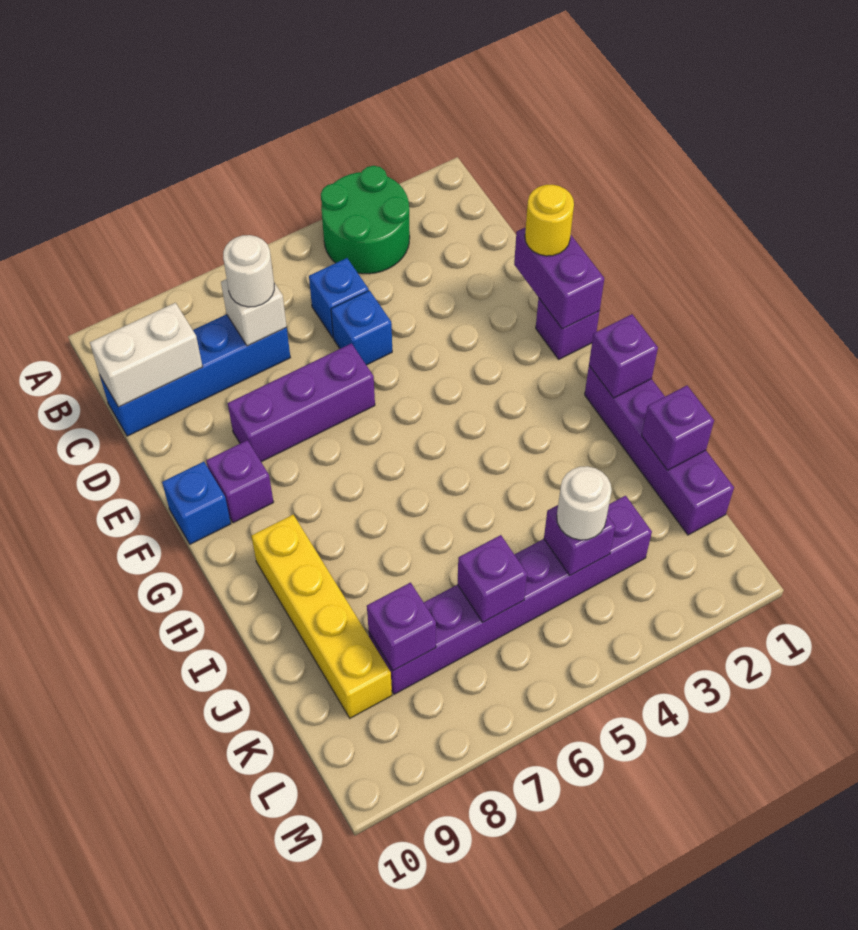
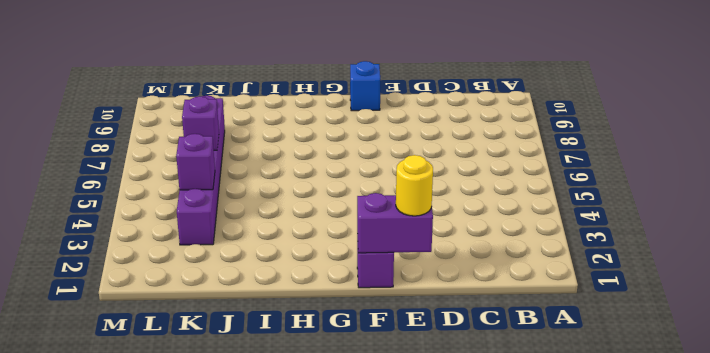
none -> green 2x2 round brick [321,166,410,274]
none -> blue 1x1 brick [309,258,369,338]
none -> blue 1x4 brick [100,314,290,436]

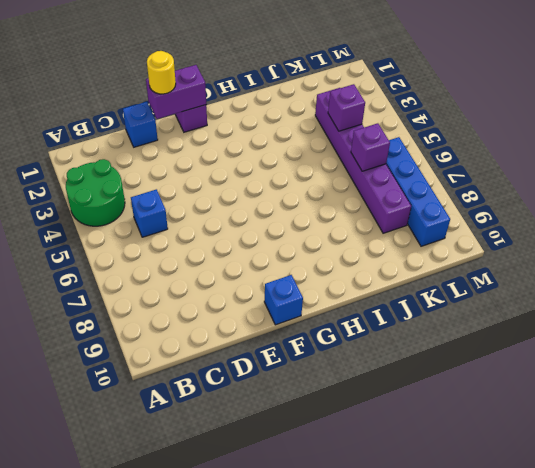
blue 1x1 brick [123,102,158,147] -> blue 1x1 brick moved to [331,291,392,365]
blue 1x4 brick [386,137,450,246] -> blue 1x4 brick moved to [100,314,290,436]
none -> purple 1x3 brick [228,344,375,462]
none -> purple 1x1 brick [206,440,274,523]
none -> purple 1x4 brick [585,366,734,535]

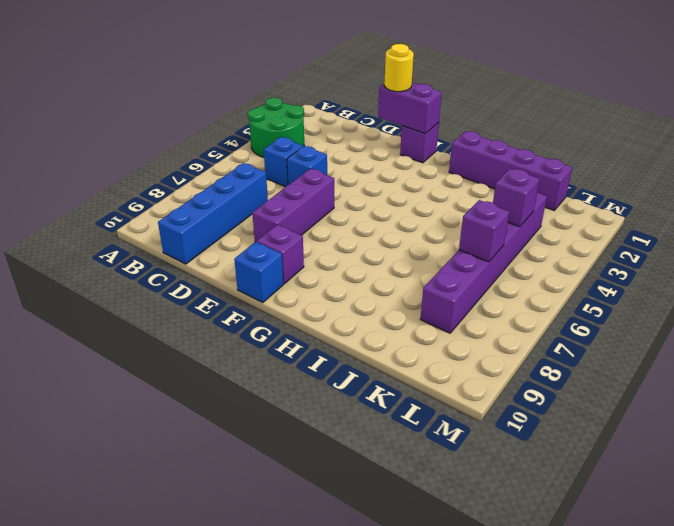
none -> yellow 1x4 brick [252,515,392,718]
none -> white 1x1 brick [221,279,287,346]
none -> white 1x2 brick [90,303,203,407]

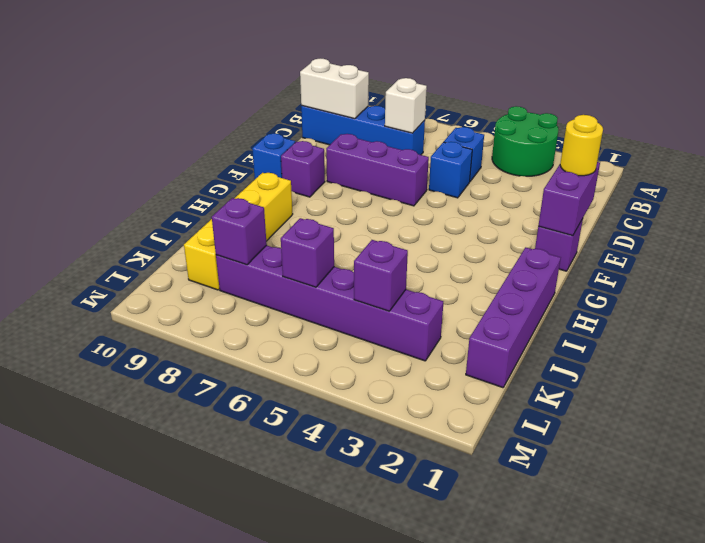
none -> purple 1x1 brick [589,314,658,398]
none -> purple 1x1 brick [642,386,714,470]
none -> white 1x1 round brick [223,235,274,307]

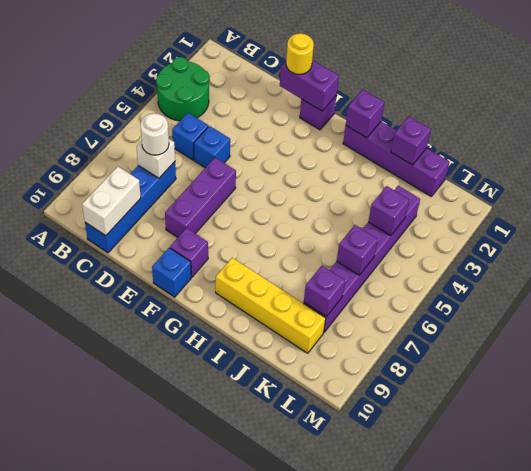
none -> white 1x1 round brick [557,466,612,540]

